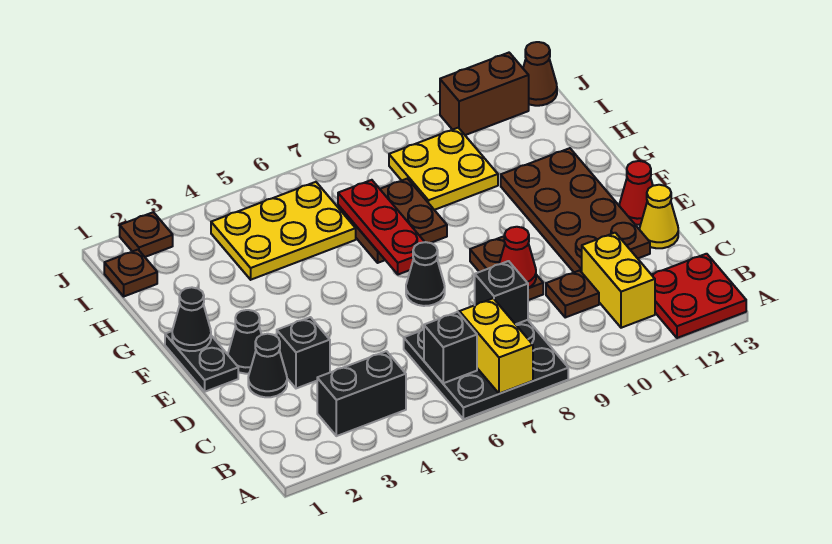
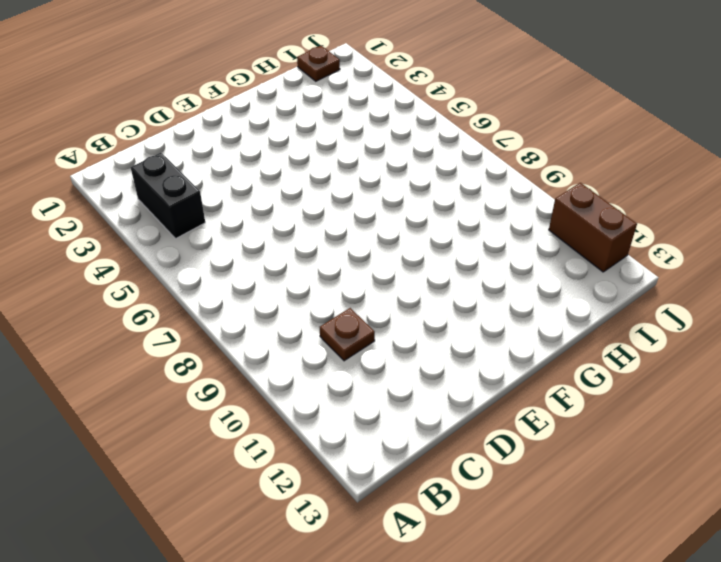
none -> black 3x3 plate [404,320,568,419]
none -> red 2x2 plate [652,254,746,338]
none -> yellow 1x2 brick [582,233,655,328]

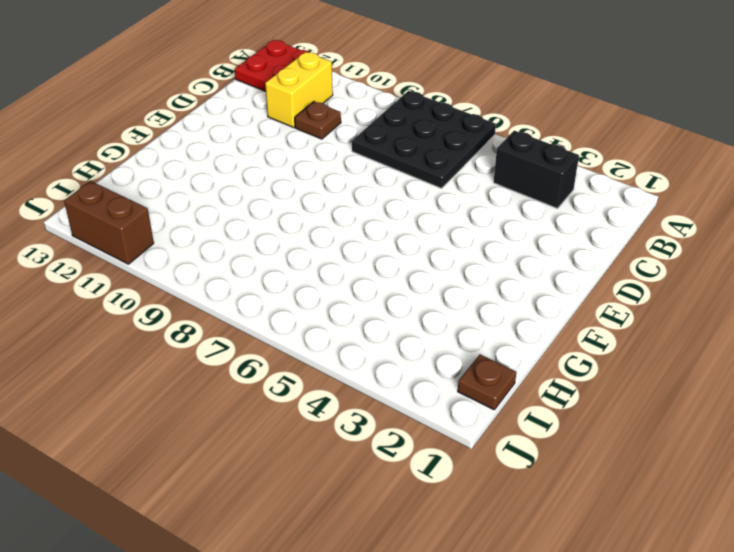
none -> black 1x1 cone [248,334,287,397]
none -> black 1x1 brick [277,317,330,388]
none -> brown 1x2 plate [470,236,543,300]

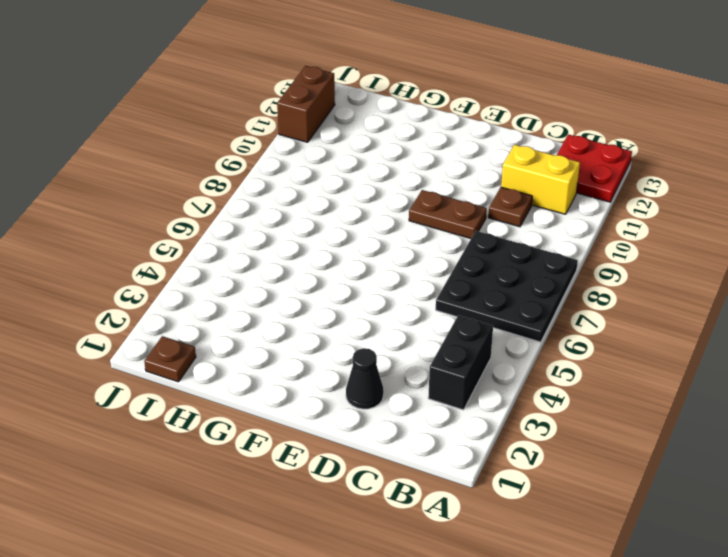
none -> black 1x1 brick [277,317,330,388]
none -> brown 2x4 plate [501,148,650,272]
none -> yellow 1x1 cone [640,185,678,248]

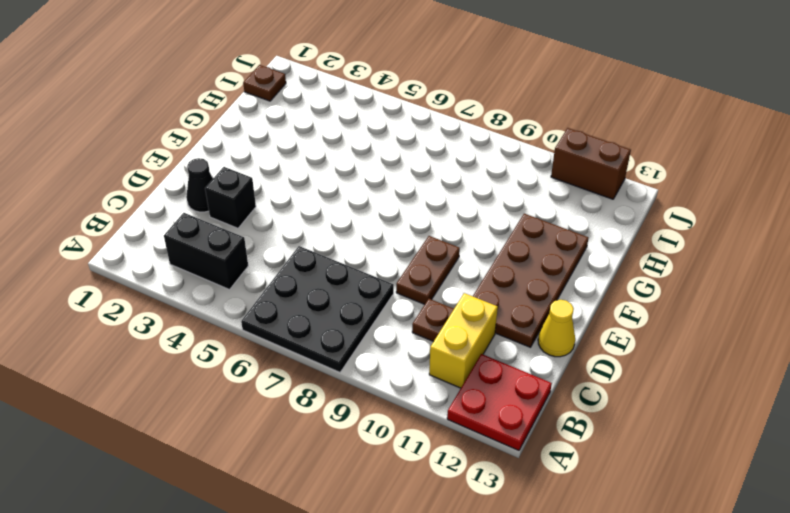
none -> black 1x2 plate [165,331,238,392]
none -> black 1x1 cone [228,310,262,374]
none -> black 1x1 cone [406,242,445,306]

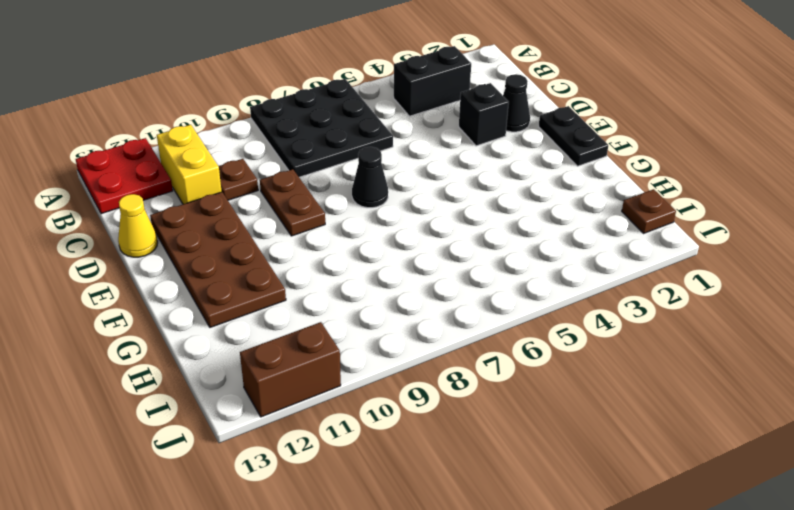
none -> black 1x1 cone [228,310,262,374]
none -> red 1x1 cone [619,161,653,225]
none -> brown 2x2 plate [338,179,447,263]

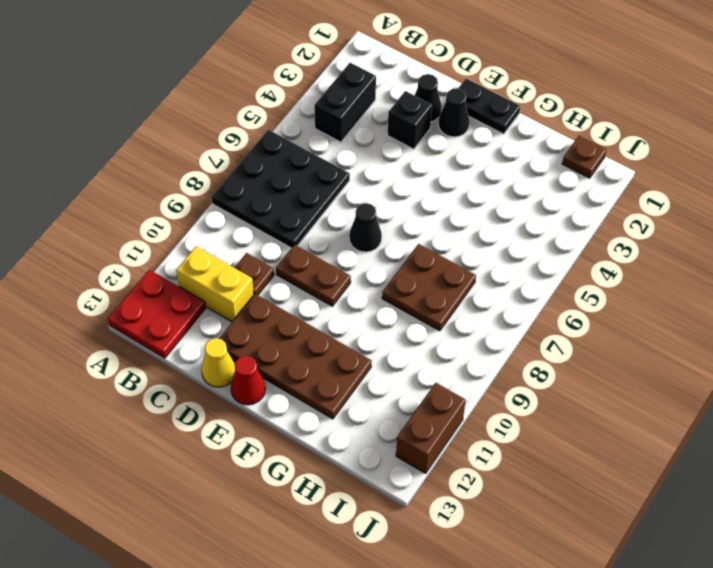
none -> yellow 2x3 plate [211,182,356,280]
none -> yellow 2x2 plate [389,128,498,210]
none -> brown 1x1 plate [120,212,173,257]

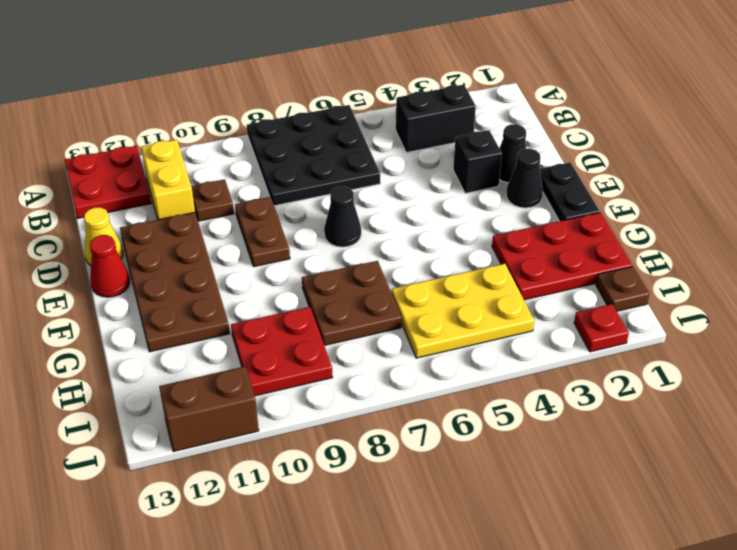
red 2x3 plate [492,212,632,300] -> none
red 2x2 plate [231,307,333,396] -> yellow 2x2 plate [389,128,498,210]
red 1x1 plate [574,304,629,352] -> brown 1x1 plate [120,212,173,257]
none -> brown 1x1 cone [523,42,557,106]
none -> yellow 1x2 brick [459,298,533,394]
none -> black 1x1 brick [424,312,477,383]

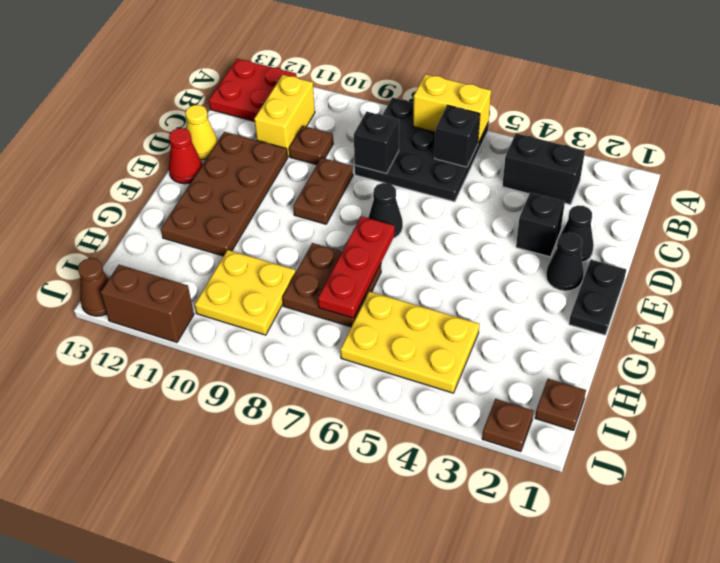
yellow 1x2 brick [413,74,491,143] -> yellow 1x2 brick turned to [459,298,533,394]
none -> red 1x1 cone [499,227,536,288]
none -> black 1x1 cone [172,287,211,351]

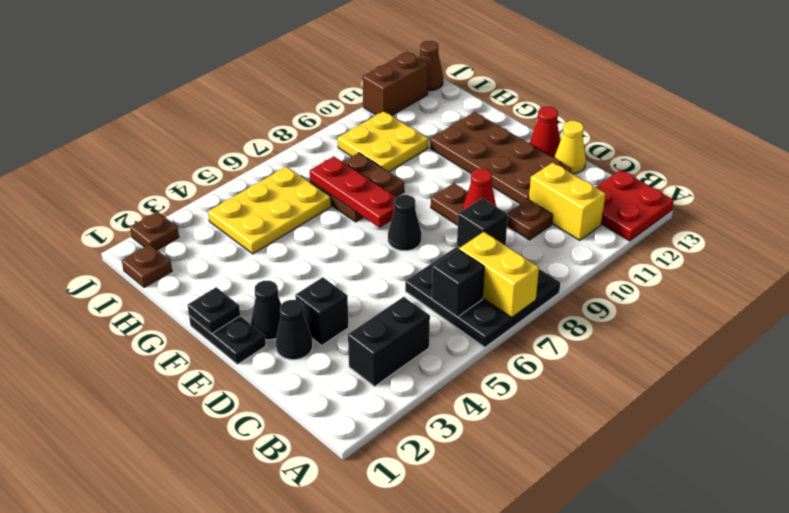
black 1x1 plate [188,287,240,334] -> black 1x1 cone [172,287,211,351]

